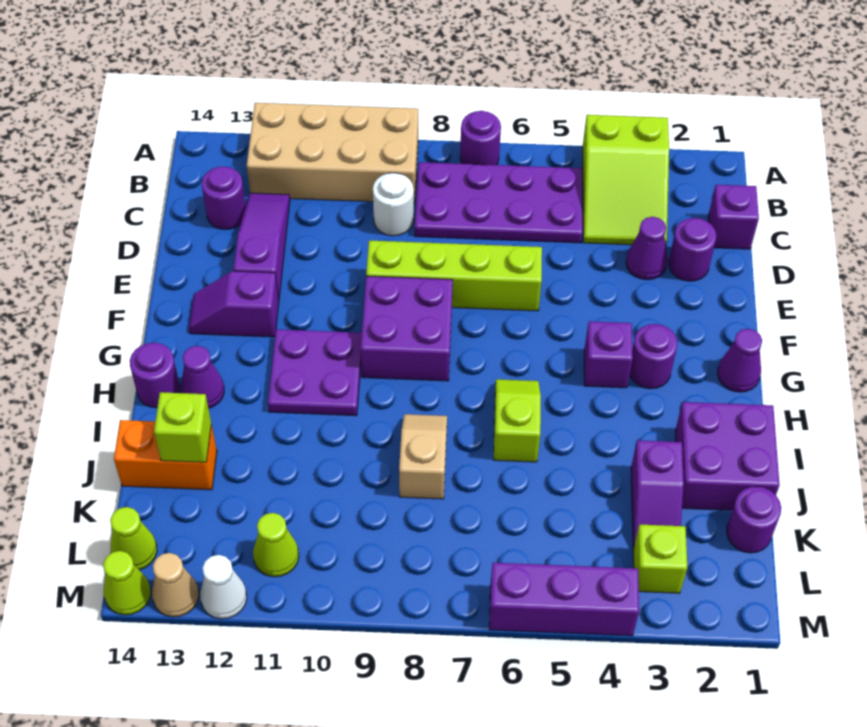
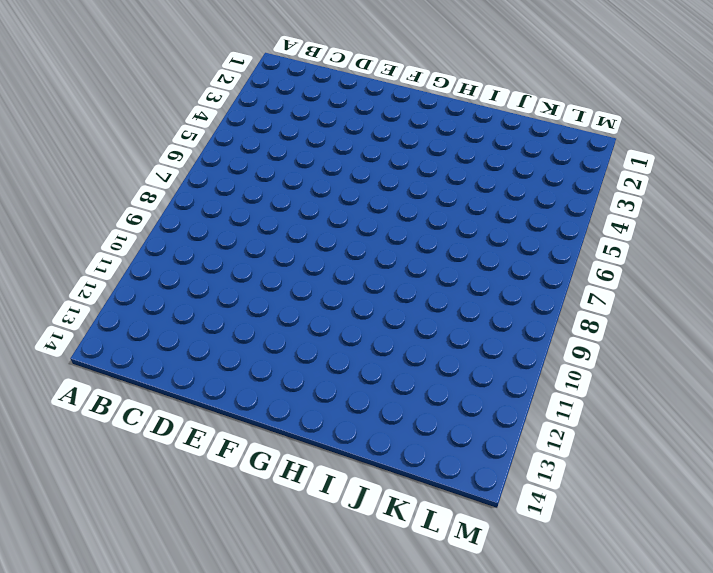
none -> lime 2x3 slope [583,115,669,245]
none -> purple 1x1 round brick [460,111,501,165]
none -> tan 2x4 brick [247,103,418,203]
none -> purple 2x4 plate [415,162,583,243]

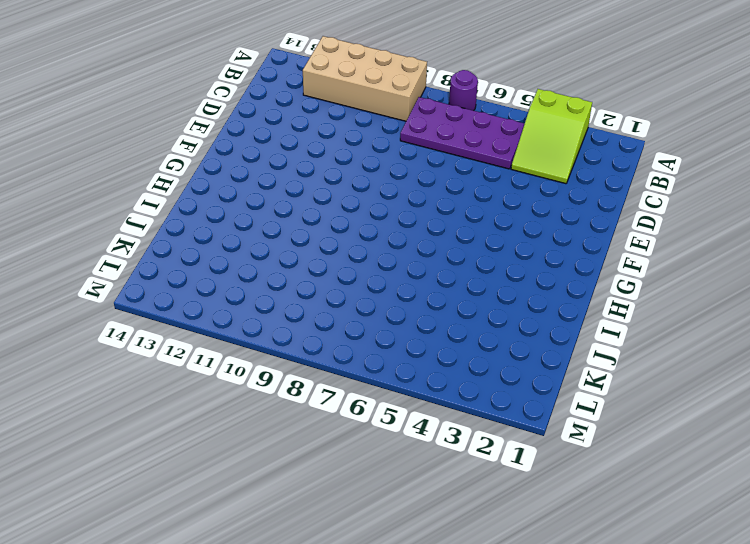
none -> purple 1x1 brick [708,185,759,249]
none -> white 1x1 round brick [373,173,414,236]
none -> purple 1x3 slope [233,193,290,300]
none -> purple 1x1 round brick [202,167,246,229]

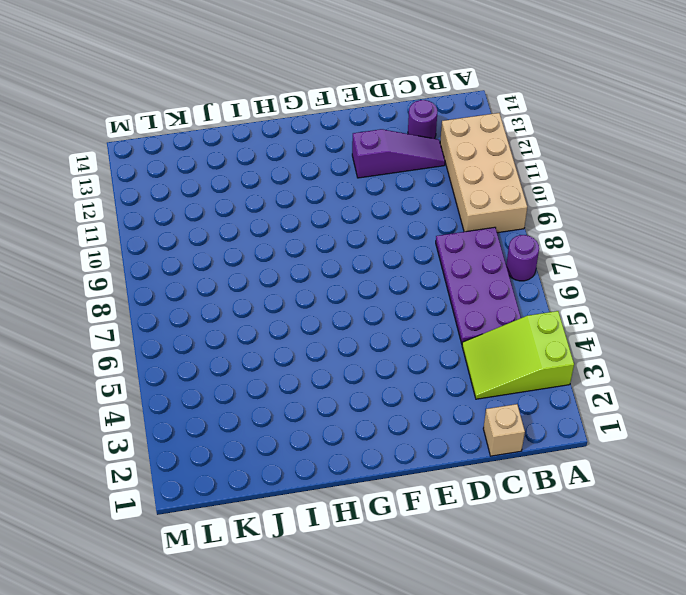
tan 1x1 brick [483,404,525,456] -> purple 1x1 brick [708,185,759,249]
none -> white 1x1 round brick [373,173,414,236]
none -> purple 1x1 round brick [669,218,717,281]
none -> purple 1x1 cone [626,217,668,280]
none -> lime 1x4 brick [366,241,542,311]

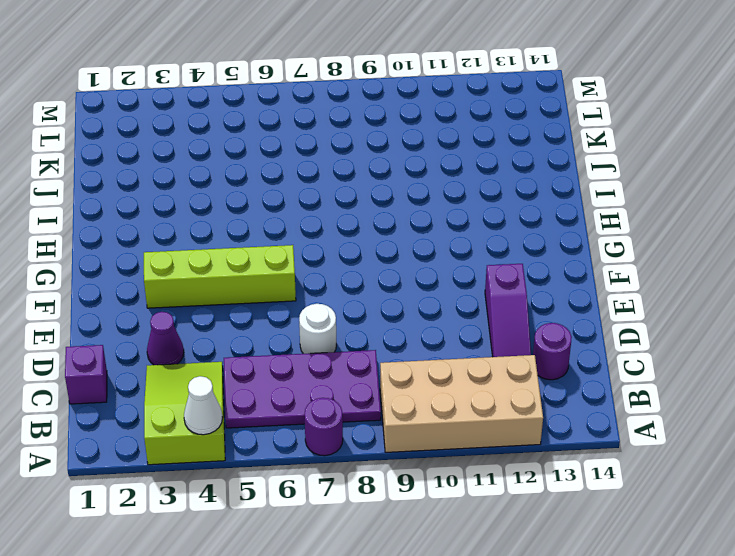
white 1x1 cone [184,376,222,435] -> white 1x1 cone moved to [200,555,247,619]
white 1x1 round brick [299,304,336,354] -> white 1x1 round brick moved to [373,173,414,236]
lime 1x4 brick [144,245,296,308] -> lime 1x4 brick moved to [366,241,542,311]
none -> purple 1x1 round brick [669,218,717,281]
none -> purple 2x2 brick [361,276,453,381]
none -> purple 1x2 slope [189,271,279,337]
none -> purple 1x1 cone [717,329,762,392]

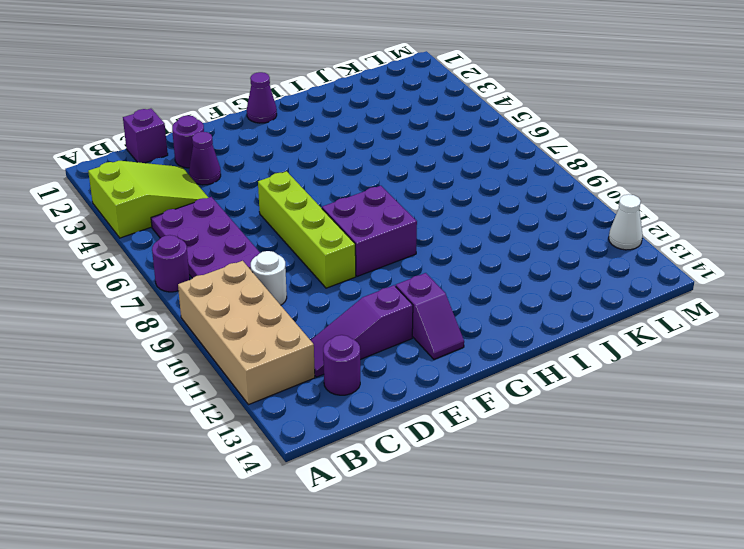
none -> purple 1x1 round brick [630,324,678,389]
none -> purple 1x1 brick [584,321,633,388]
none -> purple 2x2 plate [268,329,362,416]
none -> lime 1x2 slope [494,379,541,462]

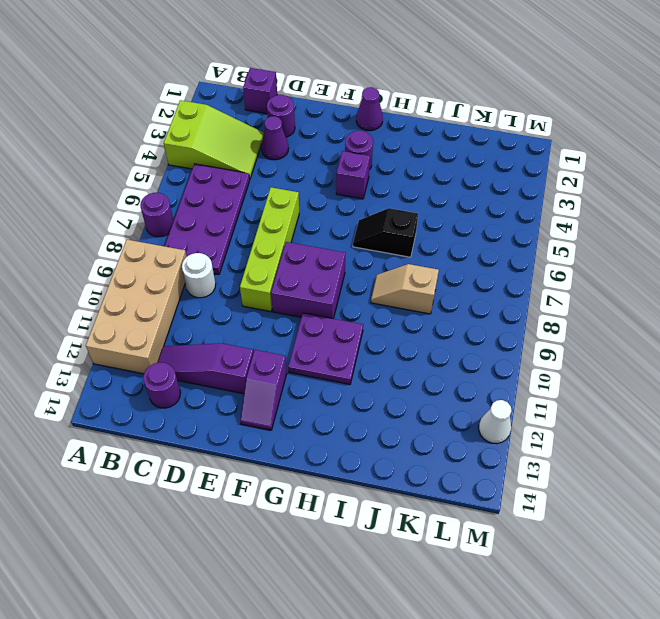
black 1x2 slope [353,208,418,257] -> lime 1x2 slope [494,379,541,462]
none -> purple 1x1 cone [181,346,224,408]
none -> purple 1x1 round brick [130,343,180,408]
none -> purple 2x2 brick [675,402,780,510]
none -> purple 1x2 slope [631,440,684,548]

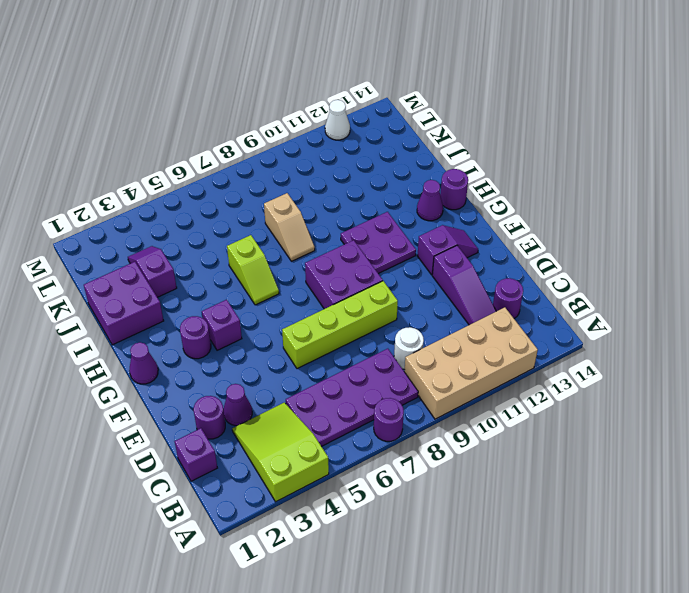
none -> orange 1x2 brick [114,420,217,490]
none -> purple 1x1 round brick [727,487,781,553]
none -> lime 1x1 brick [633,525,687,593]
none -> lime 1x1 cone [253,513,299,577]

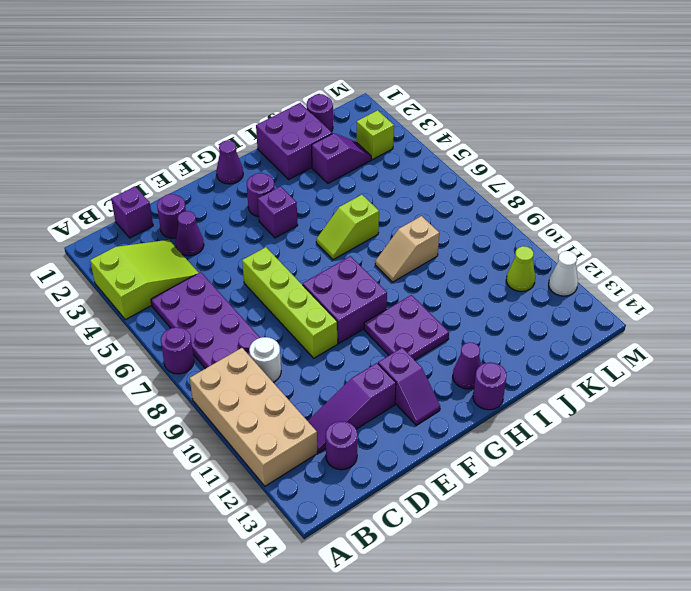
none -> orange 1x2 brick [114,420,217,490]
none -> lime 1x1 cone [110,507,157,570]
none -> purple 1x3 brick [489,563,639,636]
none -> tan 1x1 cone [152,553,199,617]

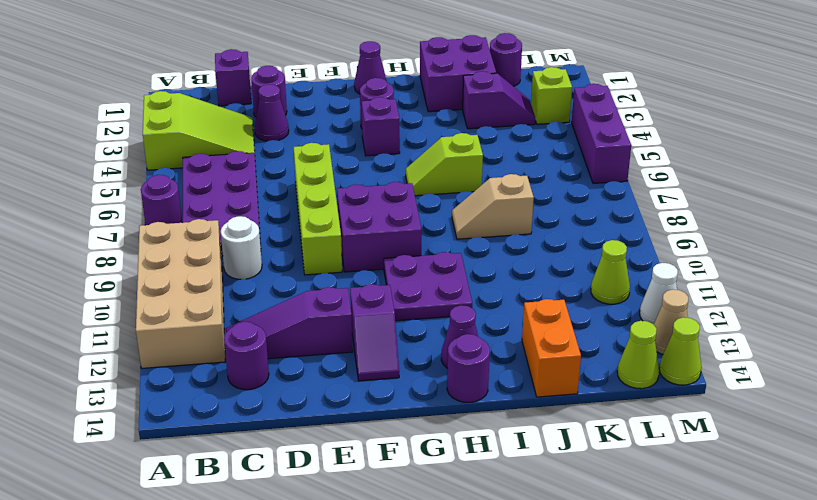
none -> lime 1x1 brick [154,392,211,462]

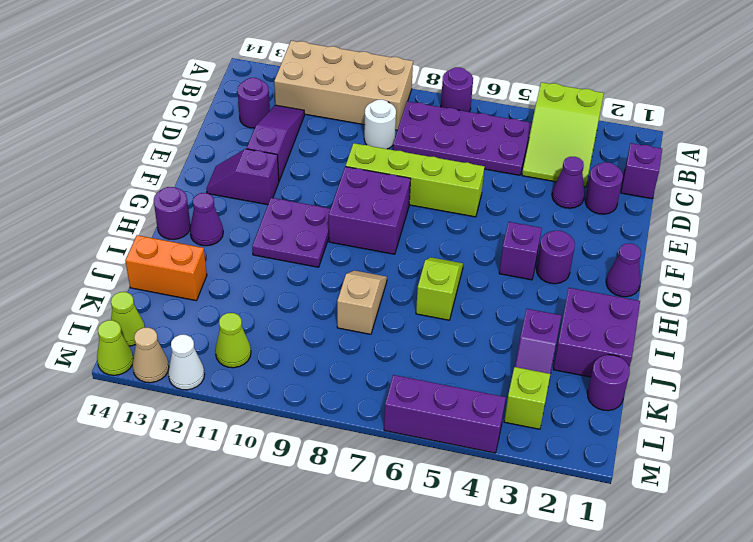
none -> lime 1x1 brick [154,392,211,462]

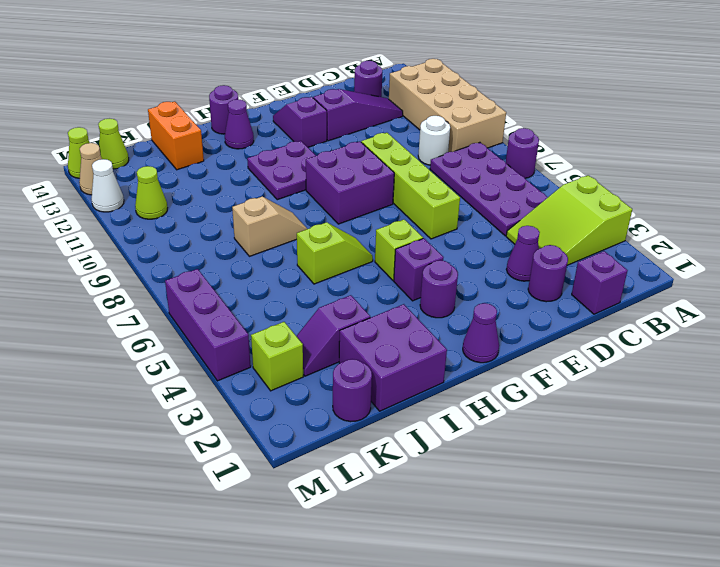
lime 1x1 brick [375,220,423,281] -> lime 1x1 brick moved to [154,392,211,462]

